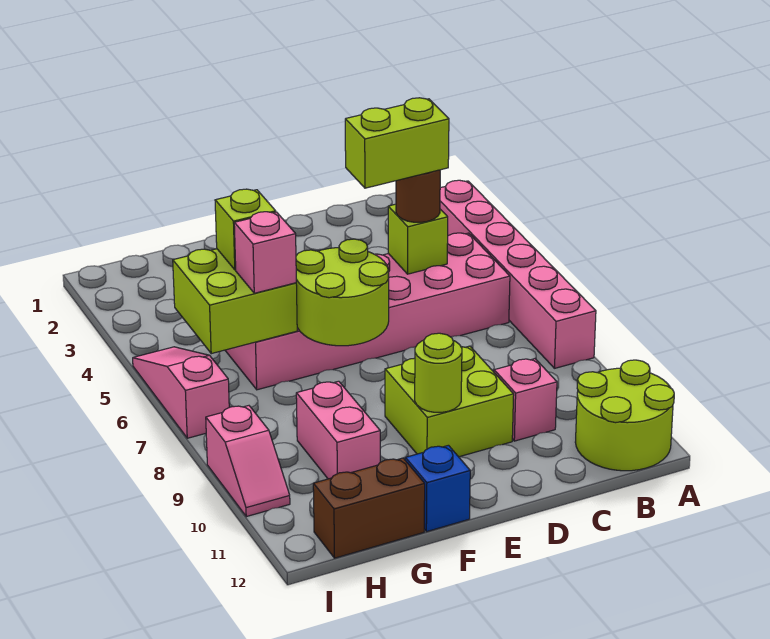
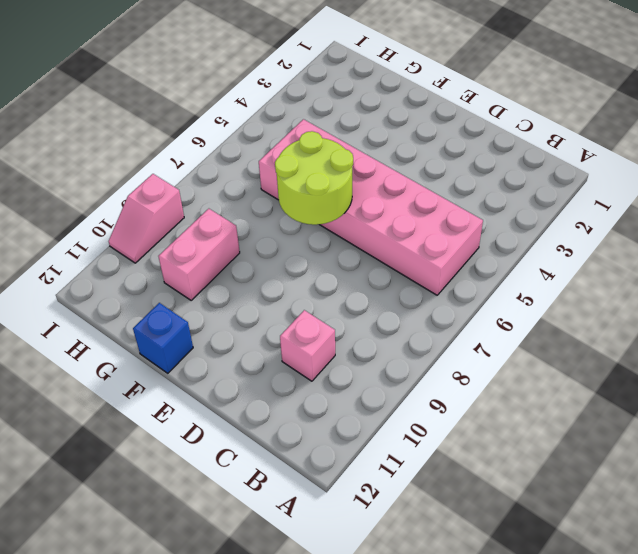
none -> pink 1x6 brick [440,180,596,368]
none -> lime 2x2 round brick [575,360,674,471]
none -> lime 2x2 brick [385,346,514,457]

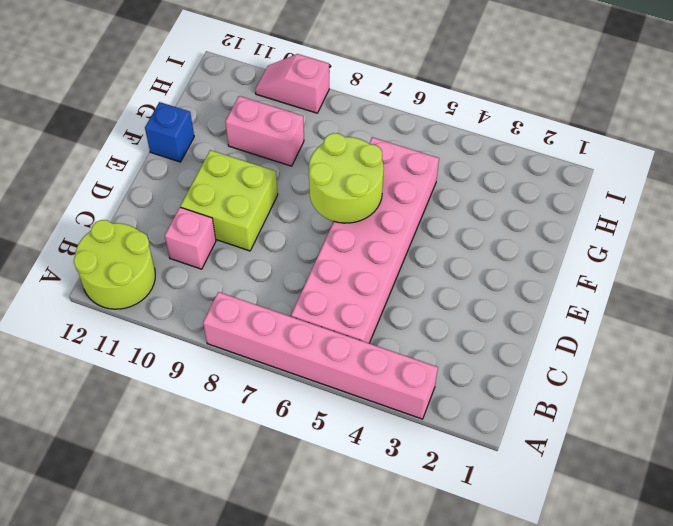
none -> brown 1x2 brick [313,458,425,558]
none -> pink 1x3 slope [133,347,229,438]
none -> lime 1x1 brick [388,204,448,274]

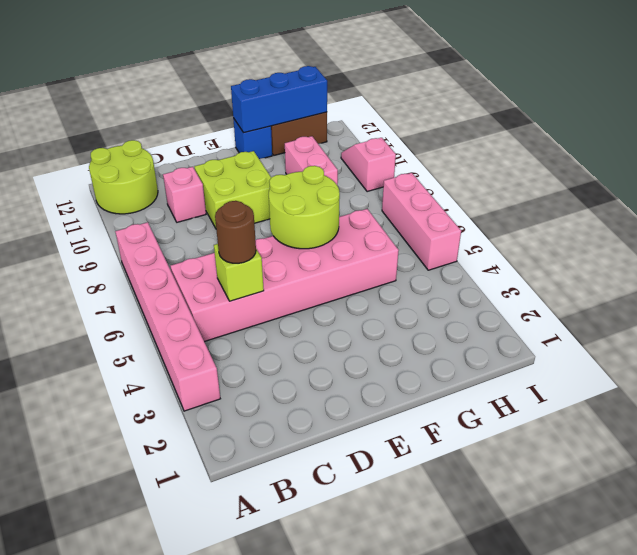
blue 1x3 brick [231,66,327,133] -> none
pink 1x3 brick [382,173,461,270] -> pink 1x3 slope [133,347,229,438]
none -> lime 1x1 round brick [415,333,462,412]
none -> lime 2x2 brick [173,249,297,354]
none -> lime 1x1 brick [215,189,276,270]

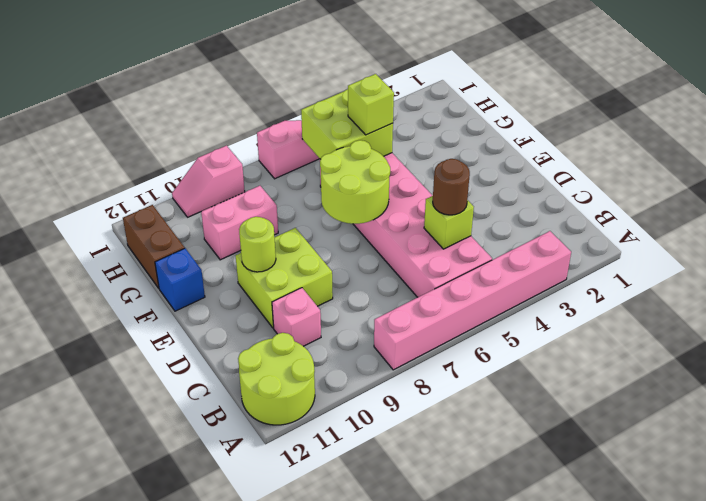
none -> pink 1x1 brick [234,212,296,293]
none -> lime 1x2 brick [345,98,449,188]

